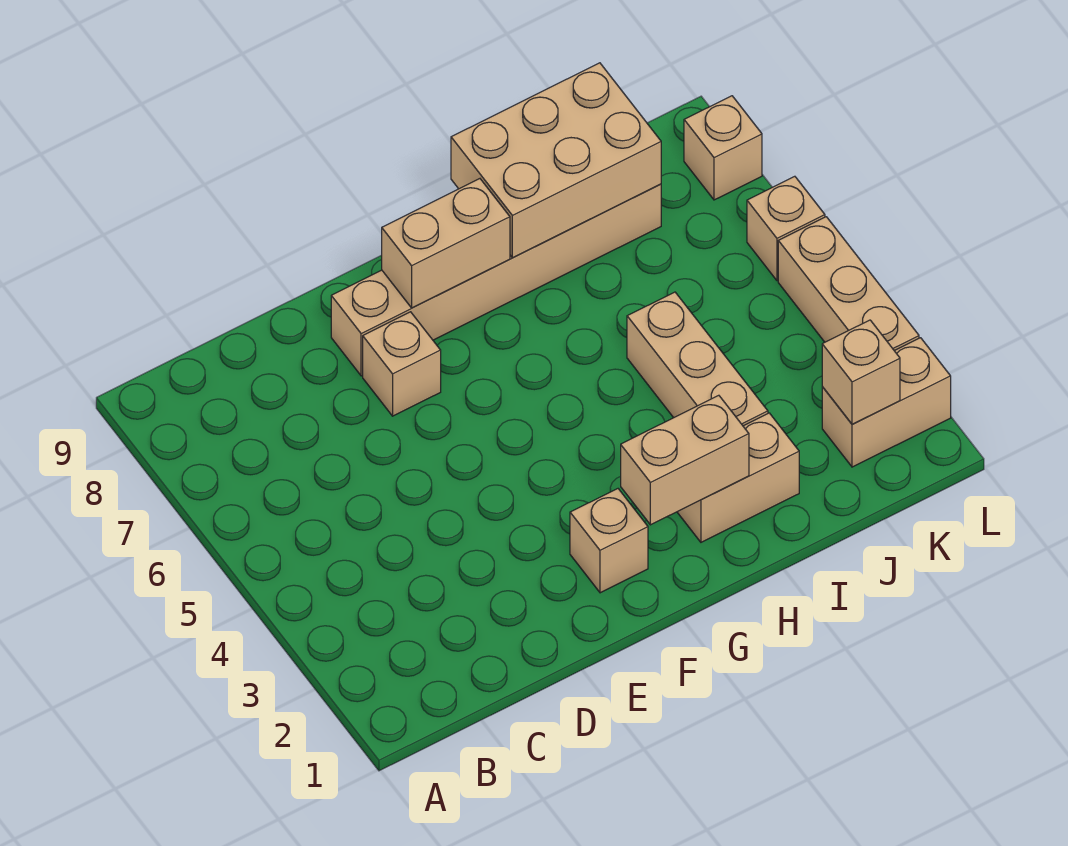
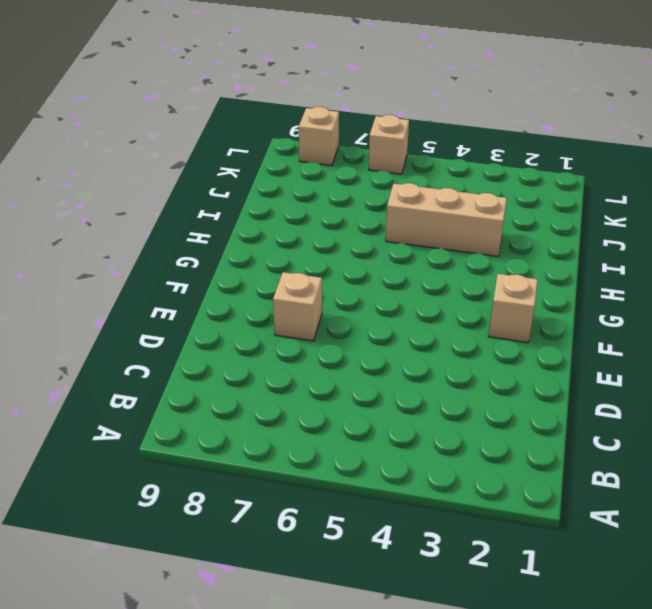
none -> tan 1x6 brick [331,184,661,376]
none -> tan 1x2 brick [677,413,799,542]
none -> tan 1x2 brick [822,338,951,467]

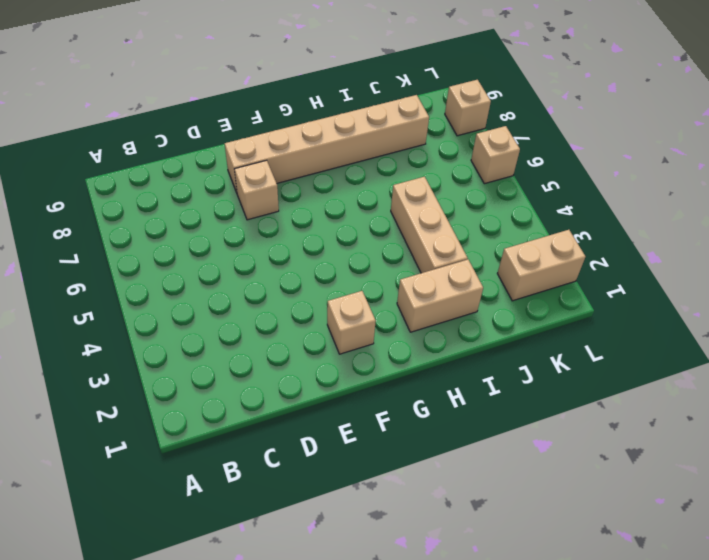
none -> tan 1x3 brick [778,217,919,351]
none -> tan 1x2 brick [382,179,510,308]
none -> tan 1x2 brick [621,395,749,525]

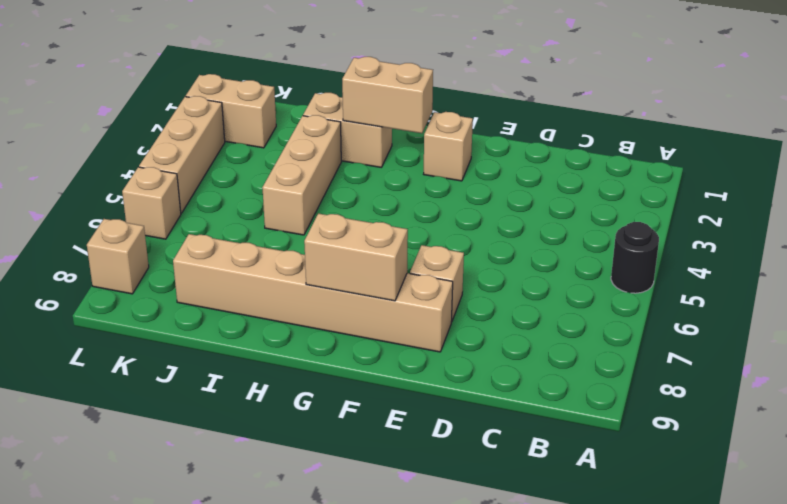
black 1x1 round brick [611,222,659,293] -> none
none -> tan 2x3 brick [451,63,661,258]
none -> tan 1x1 brick [822,320,900,424]

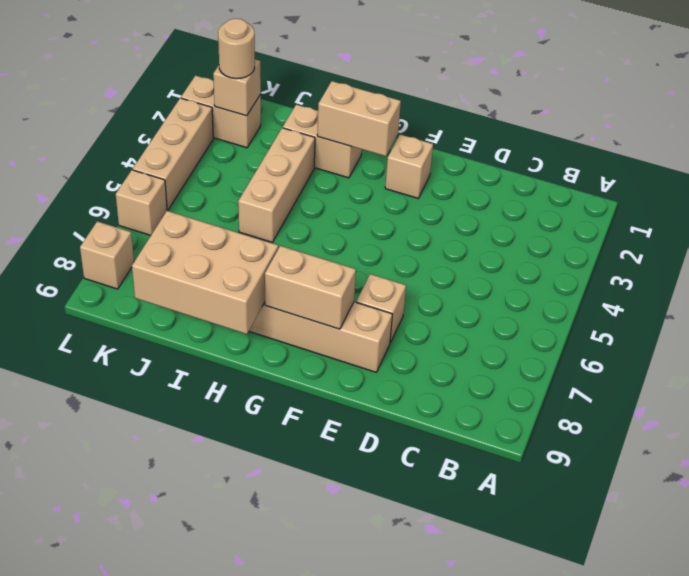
tan 1x1 round brick [218,18,255,79] -> none

